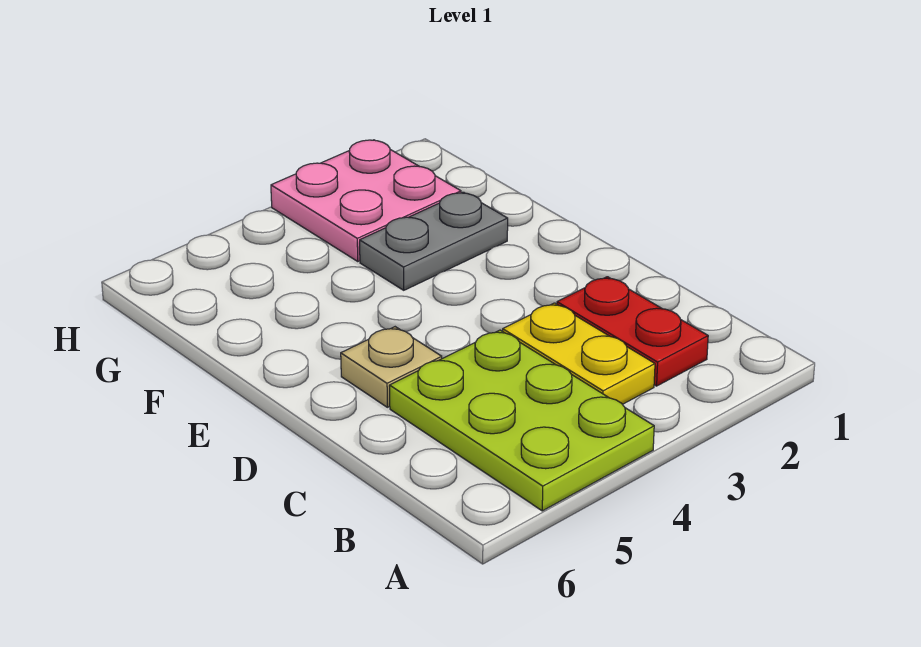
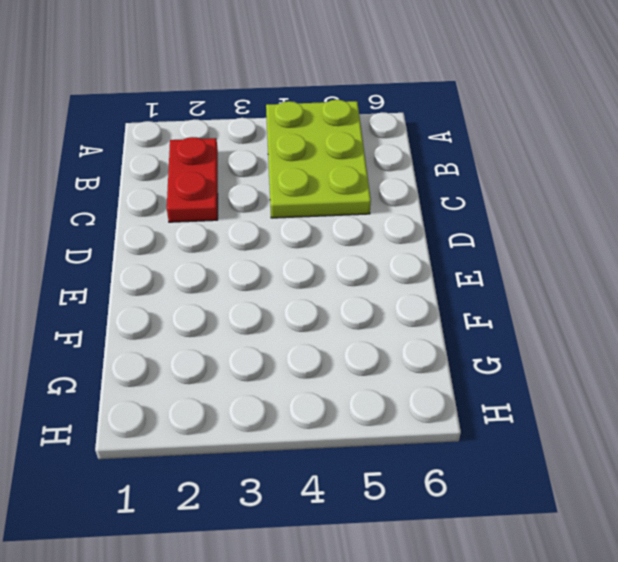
none -> yellow 1x2 plate [503,303,655,404]
none -> tan 1x1 plate [341,327,442,407]

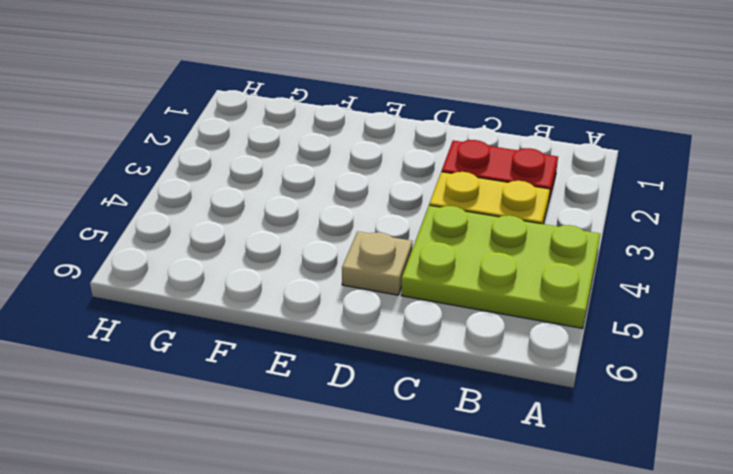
none -> grey 1x2 plate [360,192,508,290]
none -> pink 2x2 plate [271,140,461,261]

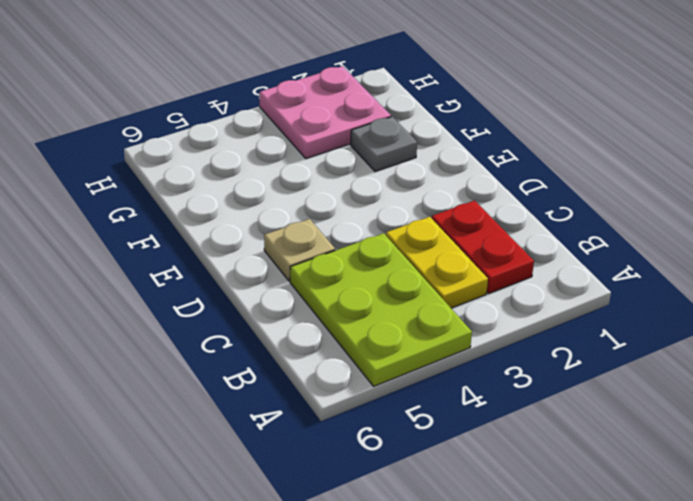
grey 1x1 plate [351,117,417,172] -> grey 1x2 plate [360,192,508,290]

